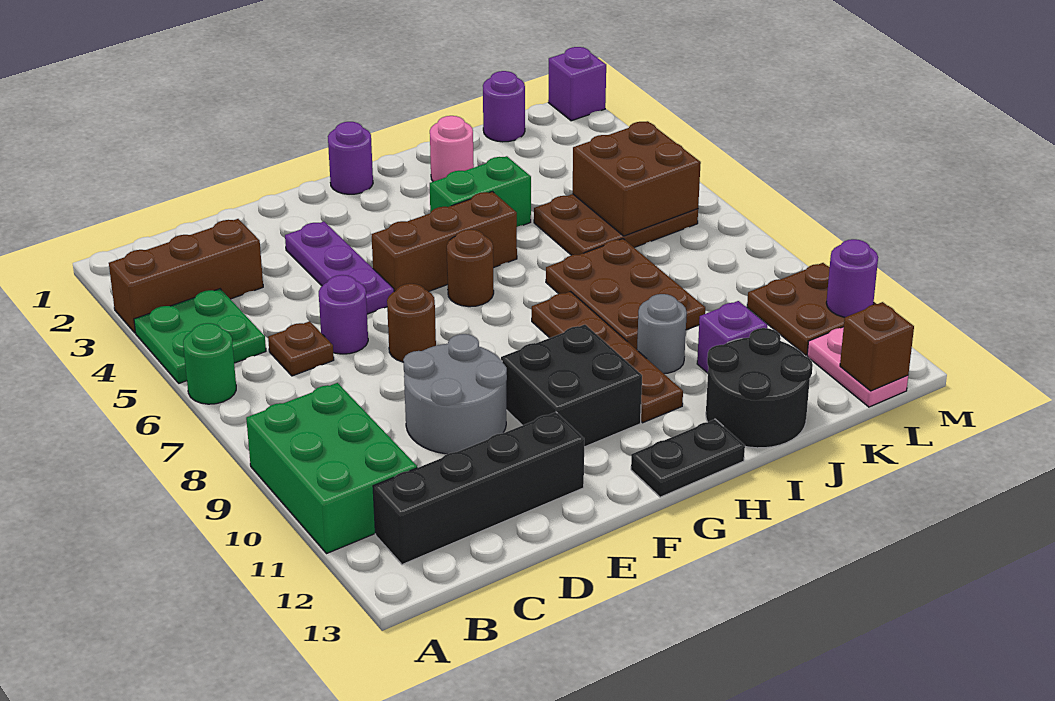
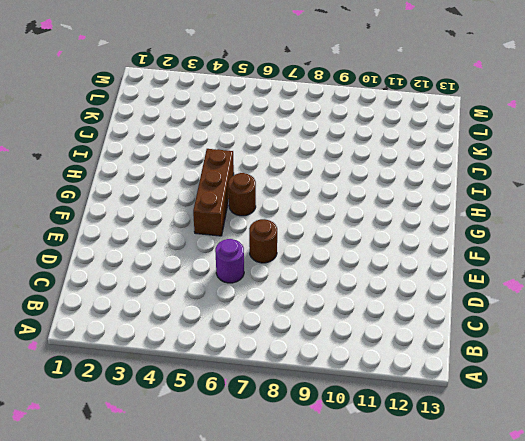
none -> brown 1x3 brick [109,219,263,333]
none -> green 2x2 plate [134,289,266,383]
none -> green 1x1 round brick [183,323,236,404]
none -> green 2x3 brick [246,383,417,554]

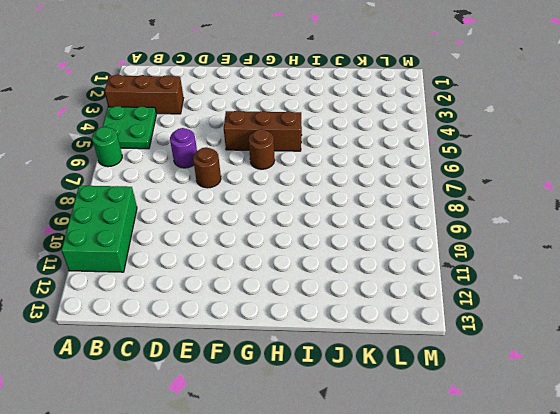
none -> black 1x4 brick [373,412,584,565]
none -> brown 1x1 plate [268,321,334,376]
none -> grey 2x2 round brick [403,334,507,454]
none -> purple 1x3 plate [285,222,394,314]

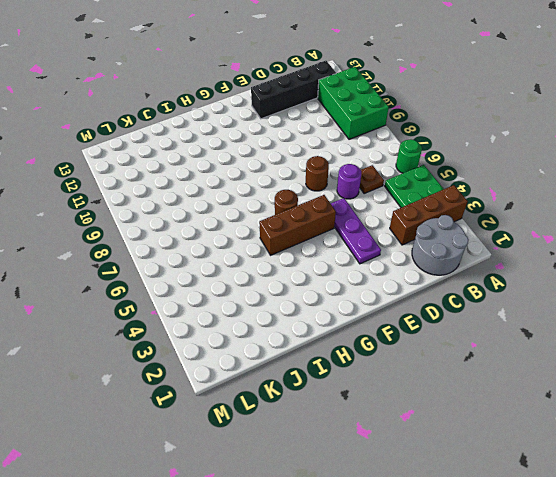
grey 2x2 round brick [412,215,468,275] -> grey 2x2 round brick moved to [403,334,507,454]
none -> black 2x2 brick [501,325,642,447]
none -> purple 1x1 round brick [328,122,373,194]
none -> black 1x2 plate [631,419,745,497]
none -> green 1x2 brick [430,156,531,227]

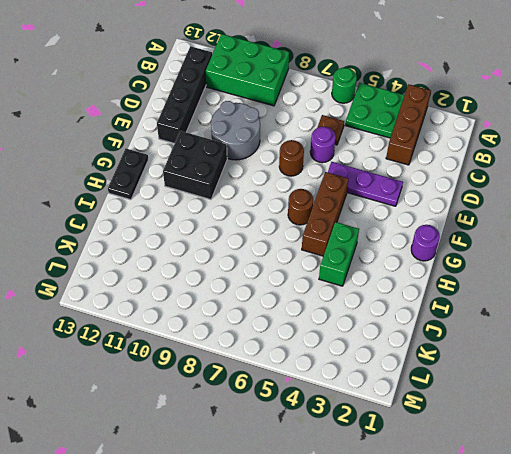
none -> brown 1x4 plate [532,292,683,423]
none -> pink 1x1 round brick [430,116,474,182]
none -> brown 2x3 plate [546,239,705,350]
none -> grey 1x1 round brick [637,294,687,374]

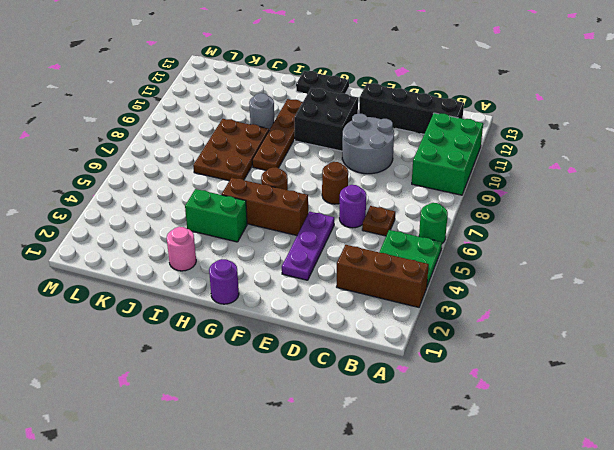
none -> black 2x2 round brick [706,328,813,448]
none -> brown 2x3 plate [534,194,698,255]
none -> purple 1x1 brick [697,301,767,373]
none -> purple 1x1 round brick [483,71,525,142]

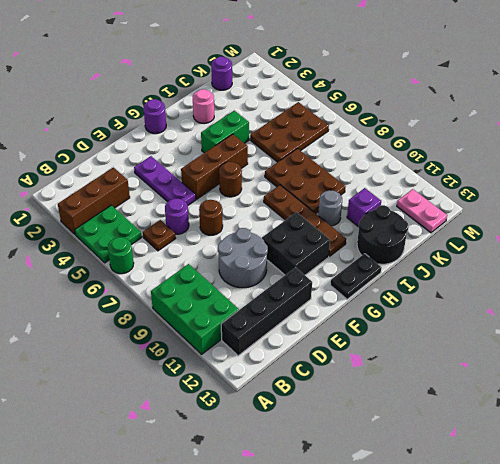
none -> brown 2x2 plate [747,263,876,355]
none -> purple 1x1 brick [548,47,606,121]
none -> brown 2x2 brick [573,121,701,236]
none -> brown 1x1 brick [840,302,914,391]

